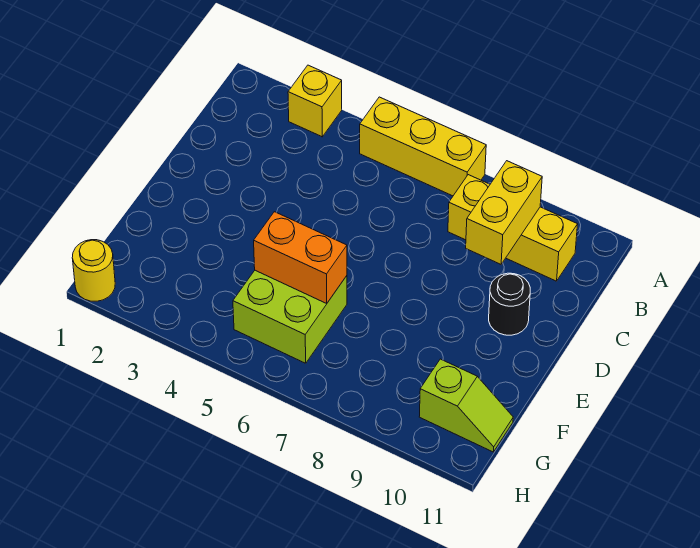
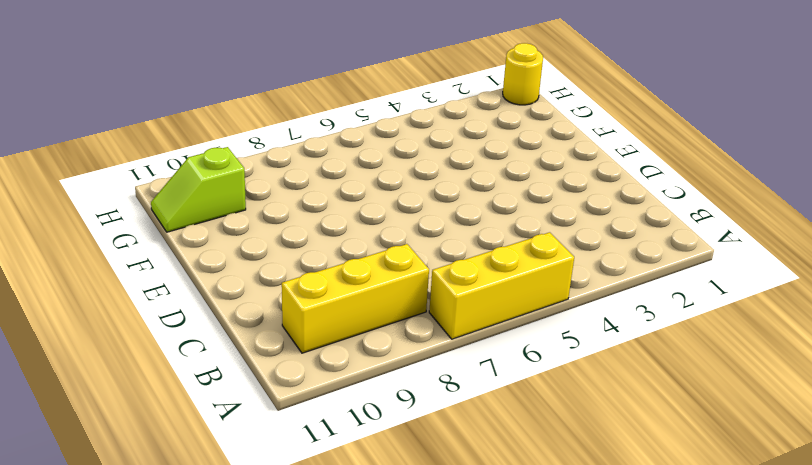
none -> yellow 1x1 brick [288,65,342,137]
none -> black 1x1 round brick [489,273,530,335]

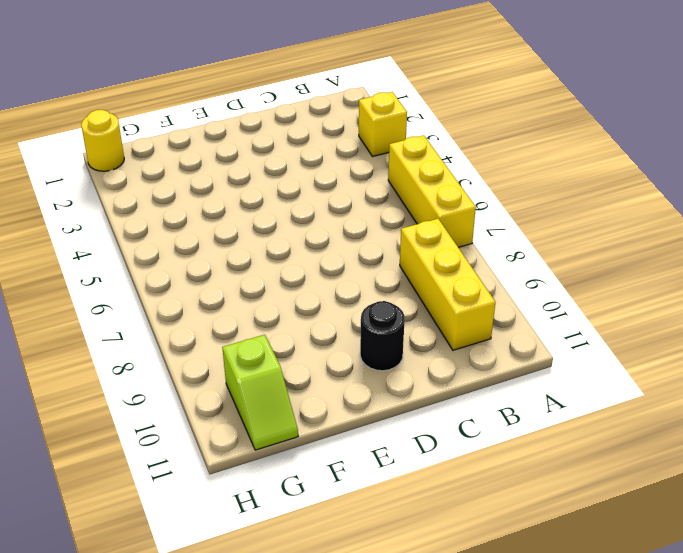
none -> lime 2x2 brick [233,270,347,363]
none -> yellow 1x2 brick [466,161,542,264]

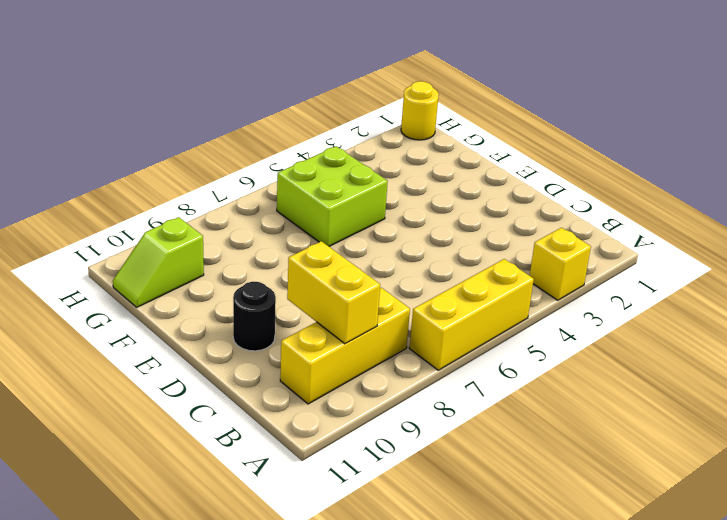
none -> orange 1x2 brick [254,212,347,303]

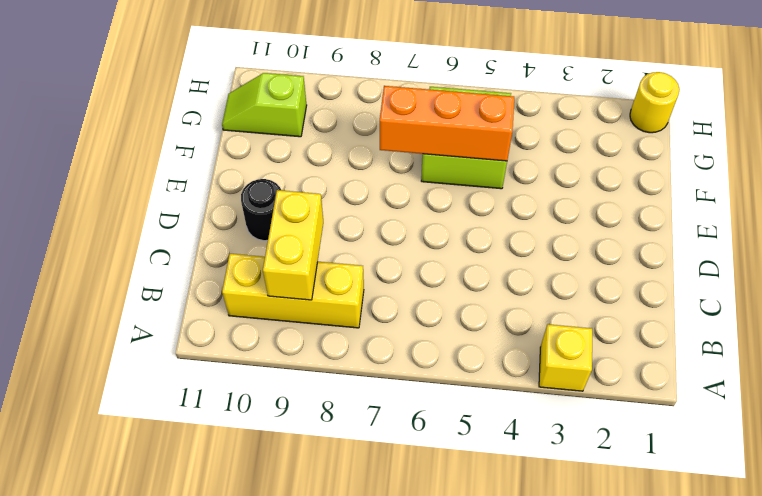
orange 1x3 brick [380,86,514,161] -> orange 1x2 brick [254,212,347,303]
none -> yellow 1x3 brick [360,97,486,196]

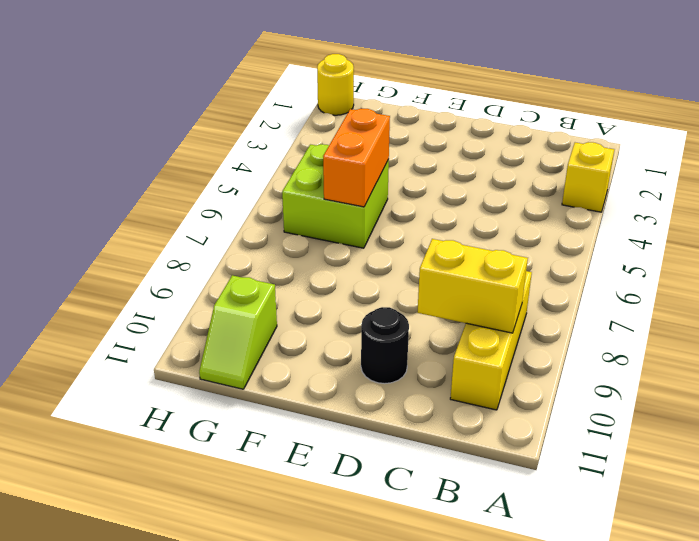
none -> yellow 1x3 brick [360,97,486,196]

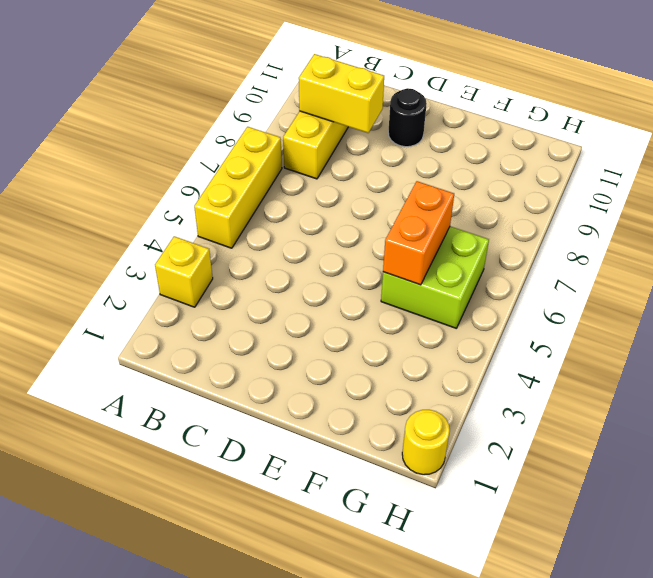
none -> lime 1x2 slope [419,359,513,452]

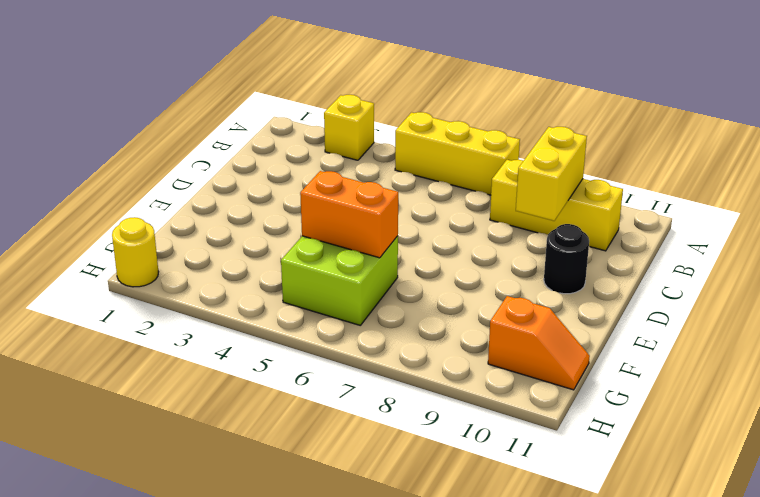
orange 1x2 slope [488,296,590,390] -> lime 1x2 slope [419,359,513,452]

